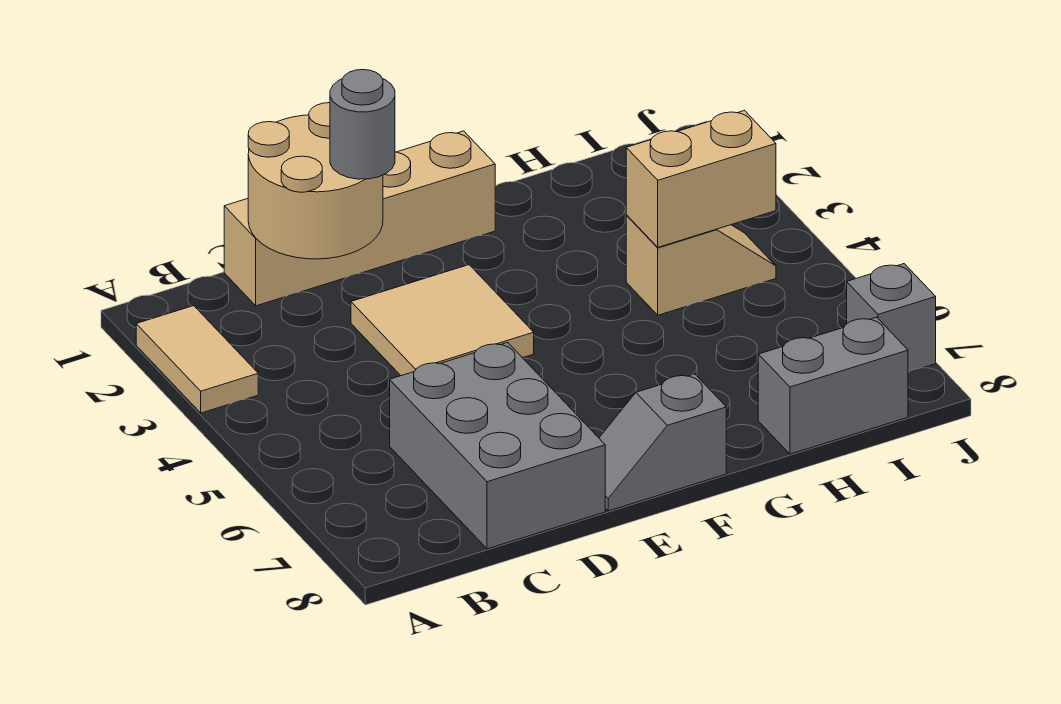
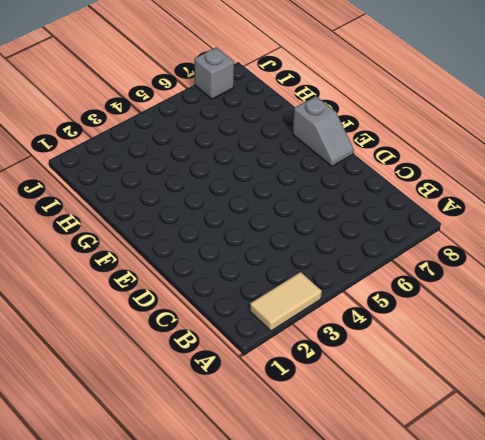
none -> tan 1x4 brick [224,131,495,306]
none -> grey 2x3 brick [390,342,605,549]

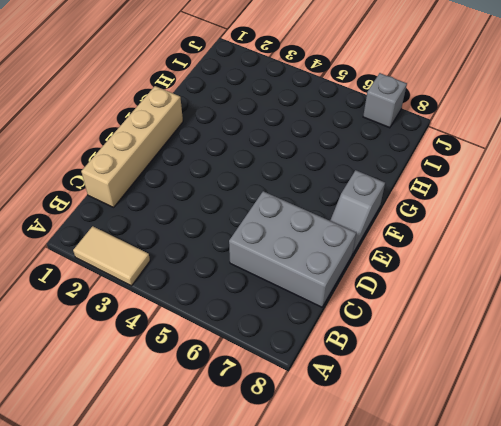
none -> tan 2x2 tile [351,265,534,376]
none -> tan 1x2 slope [626,216,776,315]

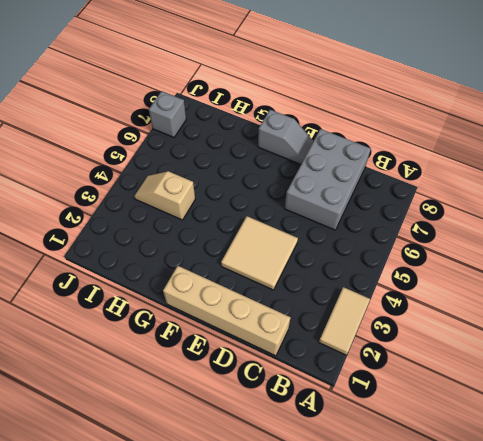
none -> grey 1x2 brick [758,317,908,454]
none -> tan 2x2 round brick [248,103,383,259]

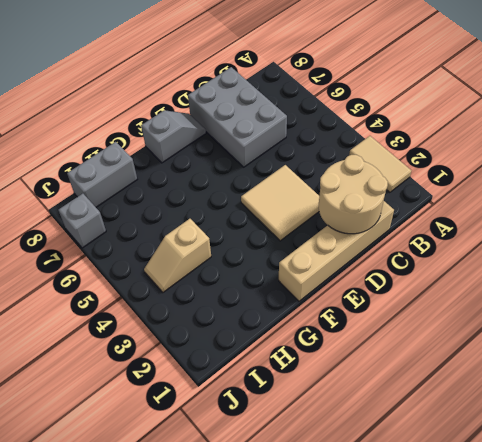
none -> tan 1x2 brick [626,111,776,247]
none -> grey 1x1 round brick [330,70,395,179]

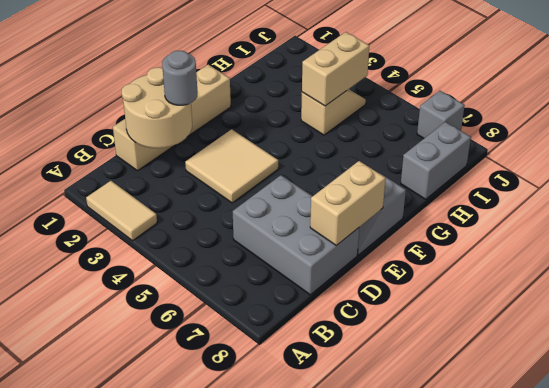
tan 1x2 brick [310,161,386,246] -> none

